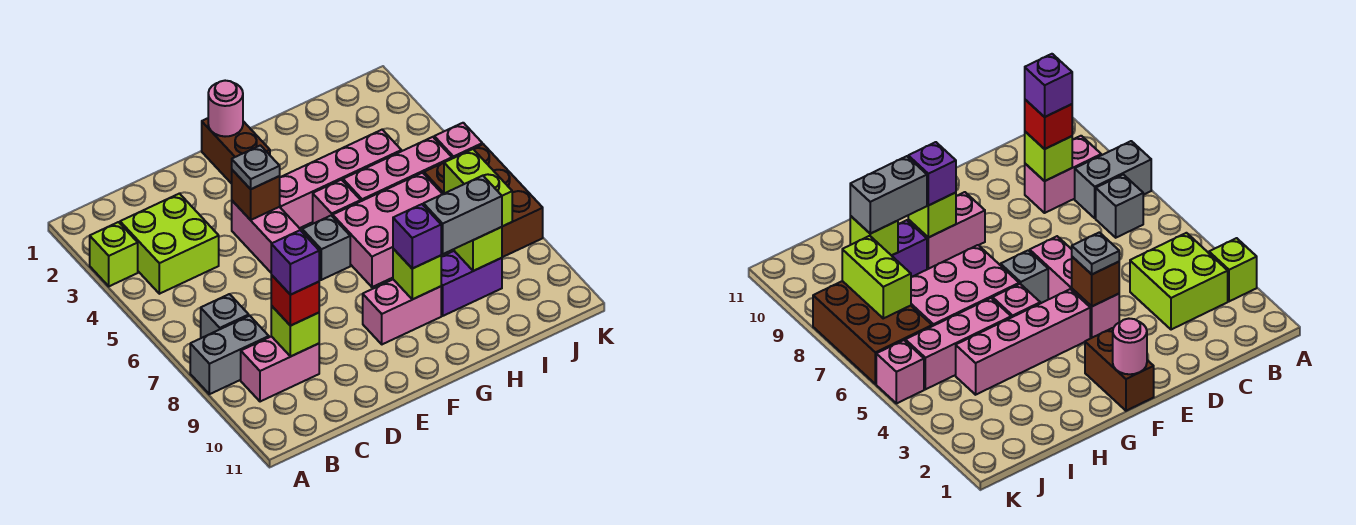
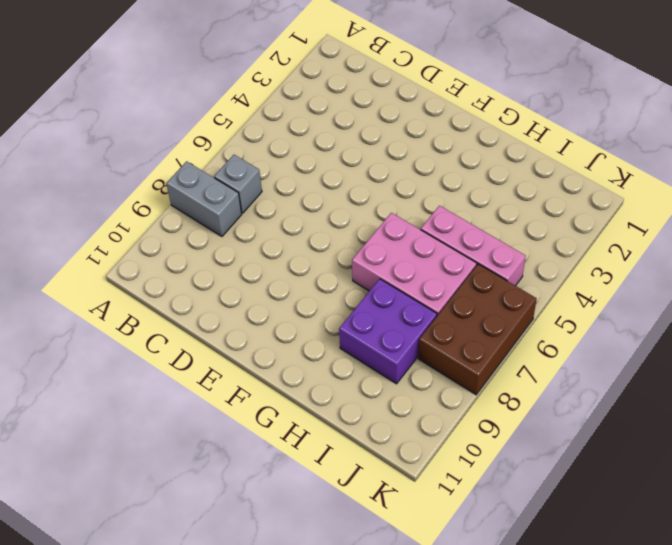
purple 2x2 brick [339,279,437,384] -> purple 1x2 brick [441,251,502,316]
none -> lime 1x1 brick [90,222,138,286]
none -> lime 2x2 brick [120,193,219,294]
none -> pink 1x2 brick [241,336,319,402]

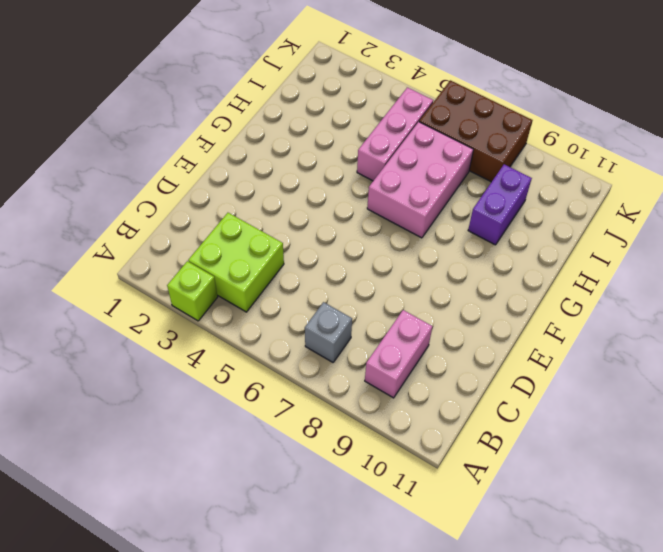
none -> grey 1x2 brick [190,316,269,394]
none -> pink 1x3 brick [232,201,320,281]
none -> brown 1x2 brick [202,118,270,184]

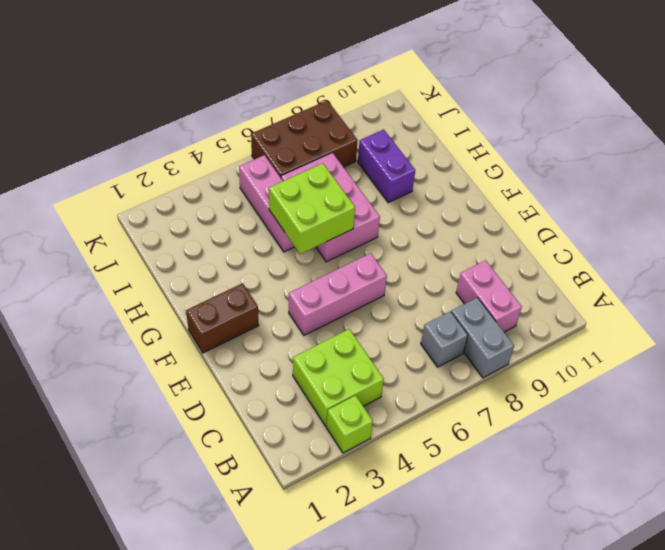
lime 2x2 brick [269,163,355,254] -> none
none -> pink 1x4 brick [280,130,401,228]
none -> grey 1x1 brick [302,216,350,280]
none -> pink 1x2 brick [363,280,441,344]

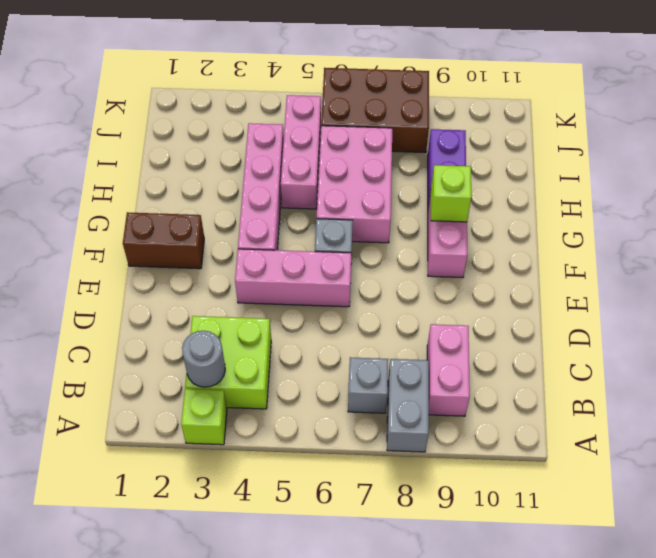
grey 1x1 round brick [182,331,225,387] -> none
none -> pink 1x1 brick [313,180,361,224]
none -> pink 1x1 brick [434,123,482,159]
none -> lime 1x1 brick [271,306,319,356]

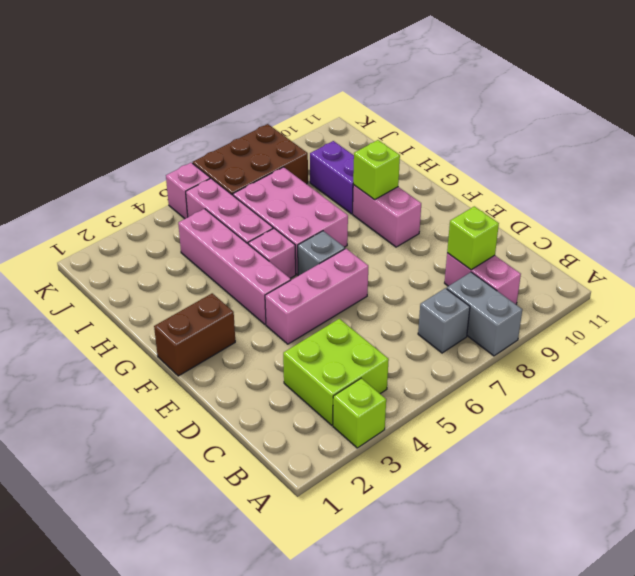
none -> brown 1x1 brick [232,170,280,220]
none -> pink 1x1 round brick [208,81,243,137]
none -> lime 1x1 brick [454,227,502,271]

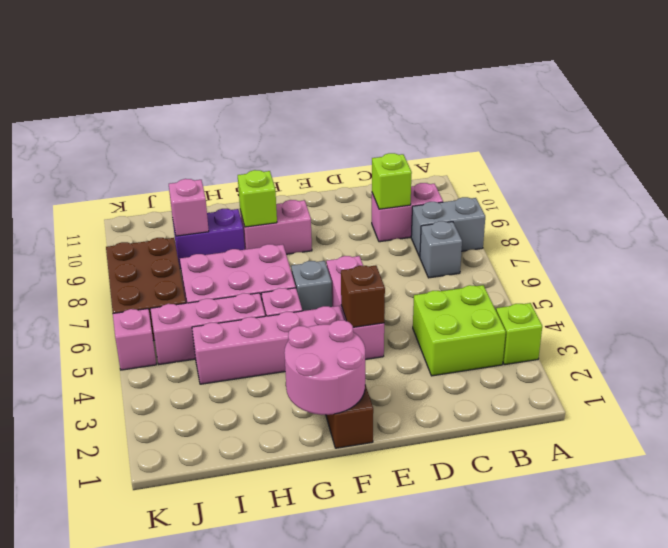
pink 2x2 round brick [284,320,365,415] -> pink 1x1 round brick [208,81,243,137]
pink 1x1 brick [169,179,209,236] -> lime 1x1 brick [454,227,502,271]
none -> lime 1x2 brick [444,149,512,226]
none -> red 1x1 brick [271,275,319,326]
none -> grey 1x1 plate [232,145,280,189]

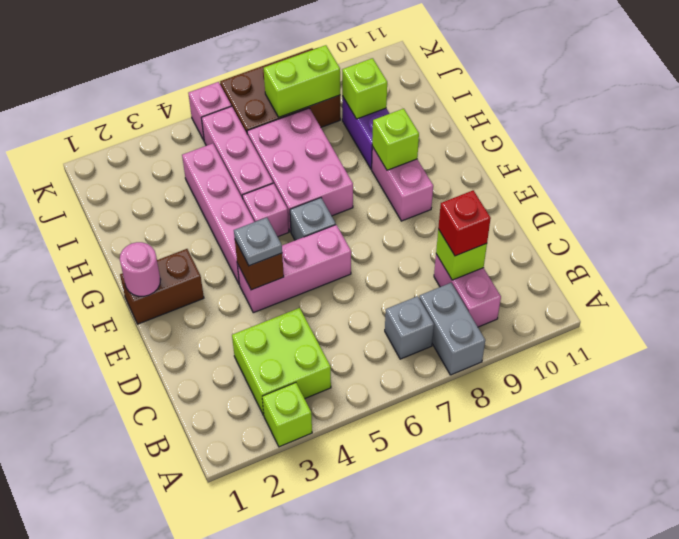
none -> purple 1x1 brick [393,204,441,269]
none -> grey 1x2 brick [423,176,502,254]
none -> purple 1x1 brick [271,230,319,295]

